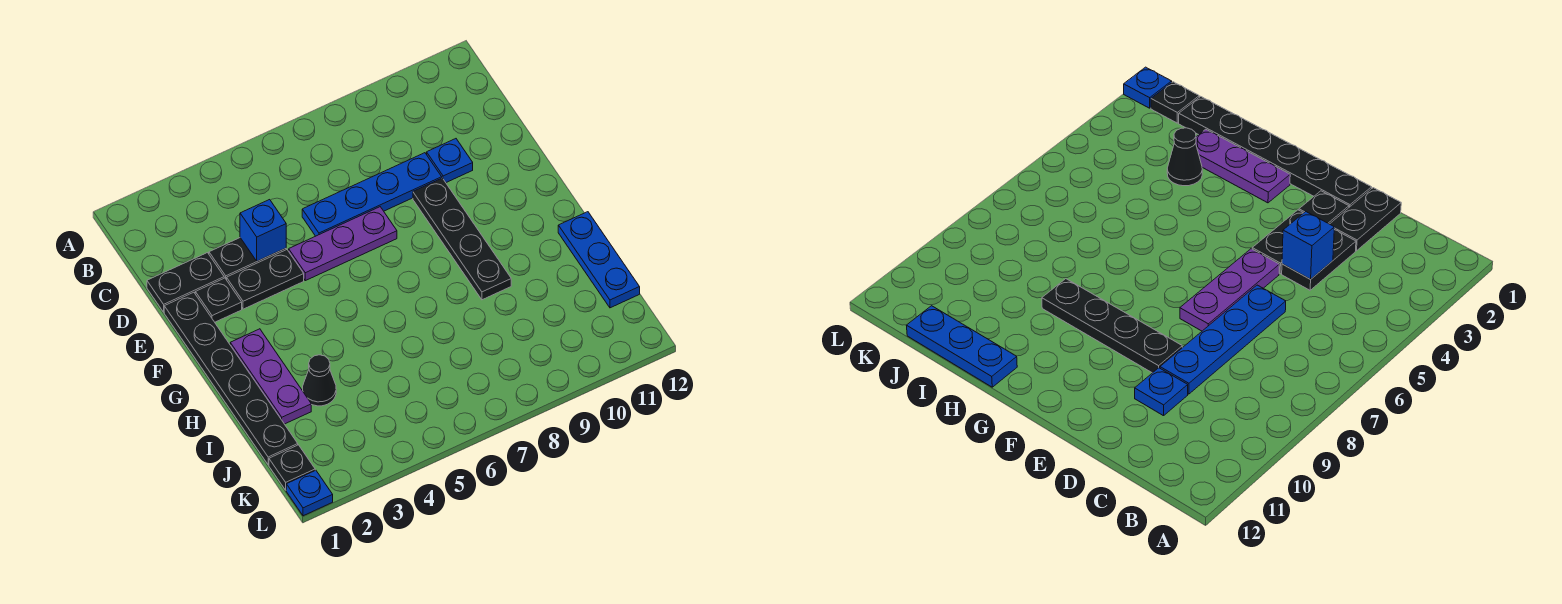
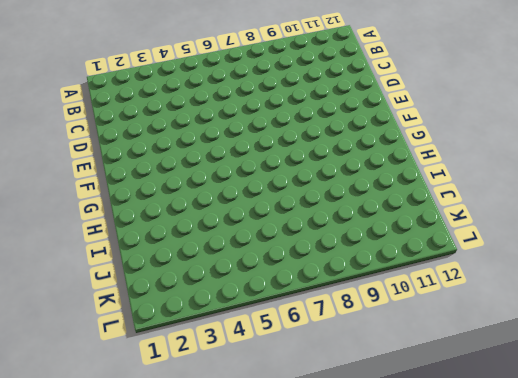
none -> black 1x2 plate [147,253,224,312]
none -> black 1x2 plate [209,238,286,280]
none -> blue 1x4 plate [302,153,442,236]

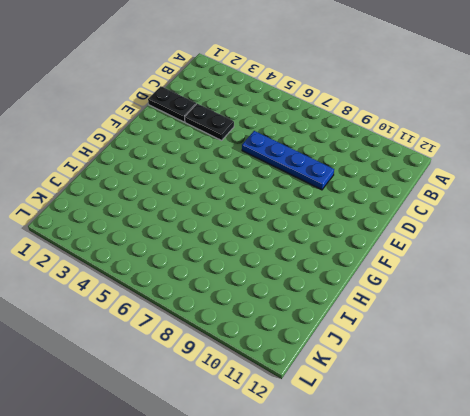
none -> blue 1x1 plate [427,139,473,182]
none -> black 1x6 plate [164,292,298,465]
none -> black 1x1 plate [195,278,242,322]

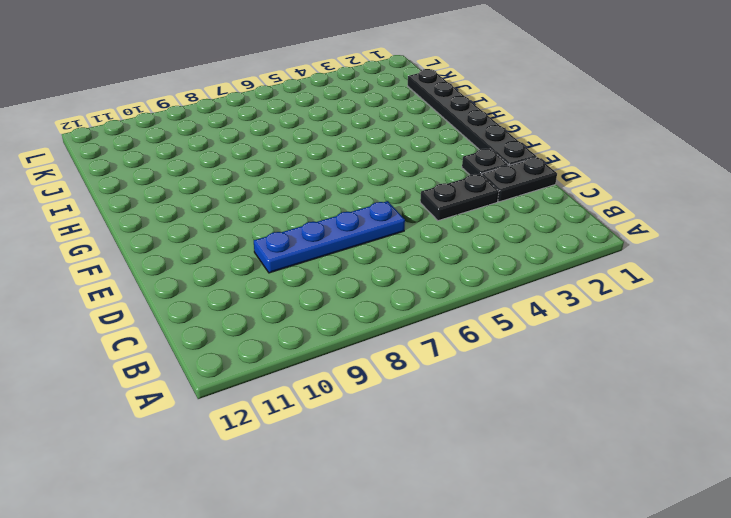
none -> blue 1x1 plate [427,139,473,182]
none -> black 1x2 plate [227,250,304,309]
none -> purple 1x3 plate [289,207,397,281]

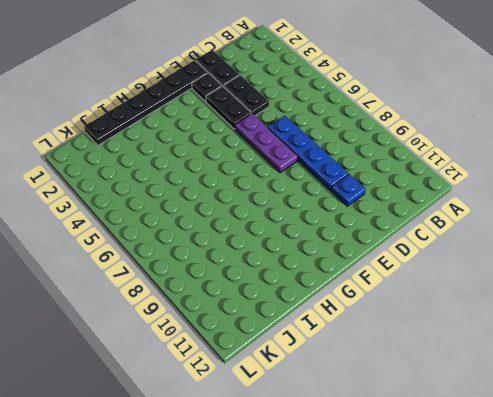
none -> black 1x4 plate [413,178,511,300]
none -> purple 1x3 plate [230,329,311,424]
none -> blue 1x3 plate [558,212,640,308]

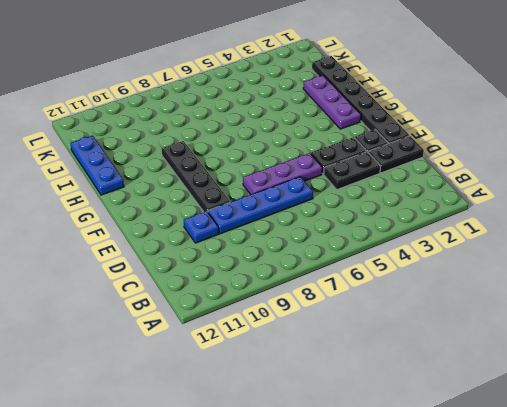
none -> black 1x1 cone [303,355,336,406]
none -> black 1x1 plate [269,445,315,490]
none -> blue 1x1 plate [286,470,333,516]

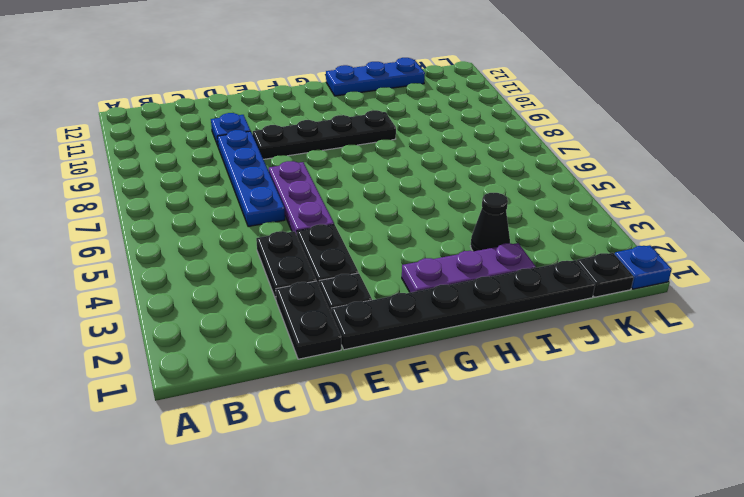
none -> blue 1x1 brick [240,200,286,261]

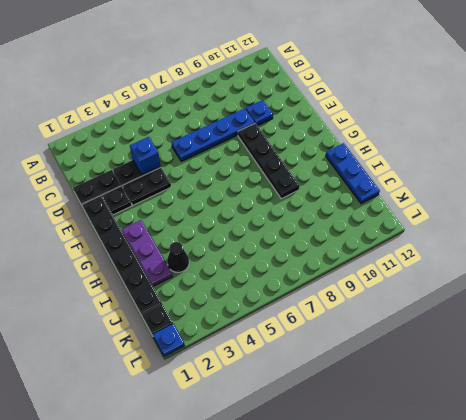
none -> purple 1x3 plate [289,207,397,281]

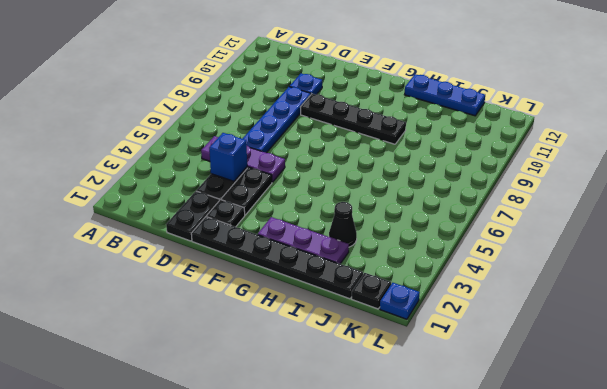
purple 1x3 plate [201,136,285,182] -> purple 1x3 plate turned to [289,207,397,281]

